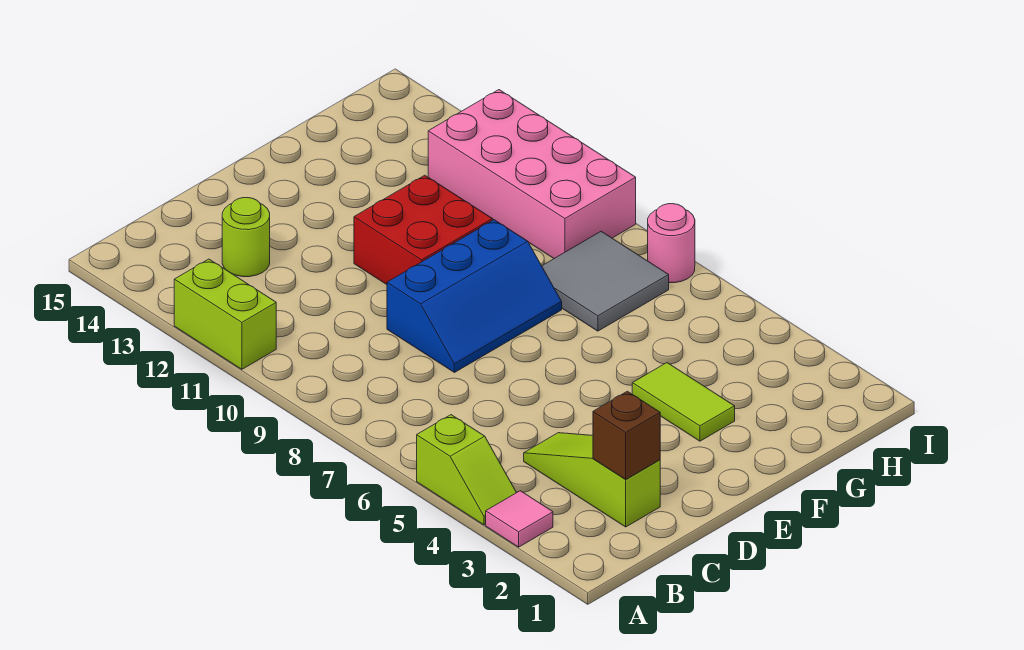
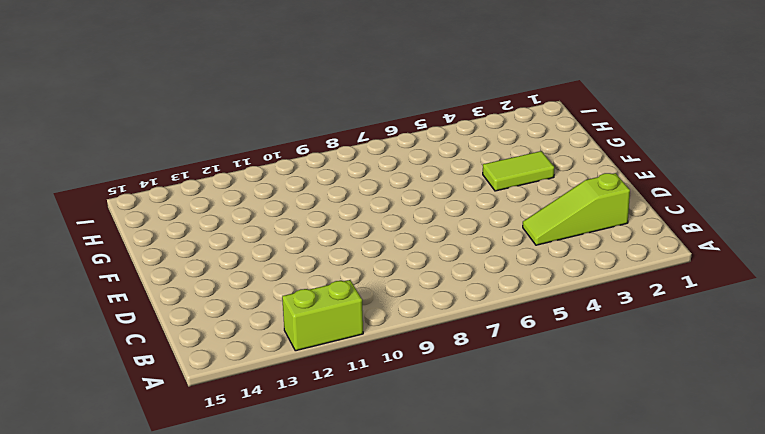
none -> pink 1x1 tile [486,491,553,547]
none -> lime 1x2 slope [417,415,516,525]
none -> lime 1x1 round brick [222,198,270,277]

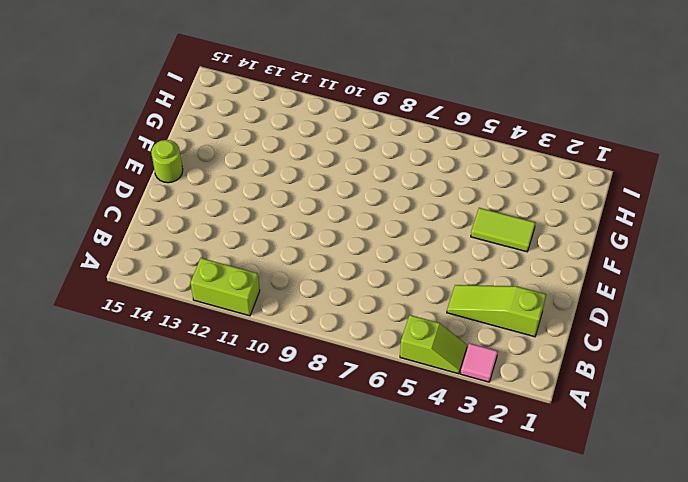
lime 1x1 round brick [151,140,183,183] -> lime 1x1 round brick moved to [222,198,270,277]
none -> blue 2x3 slope [387,220,562,372]
none -> red 2x2 brick [354,175,492,285]
none -> grey 2x2 tile [542,231,669,331]

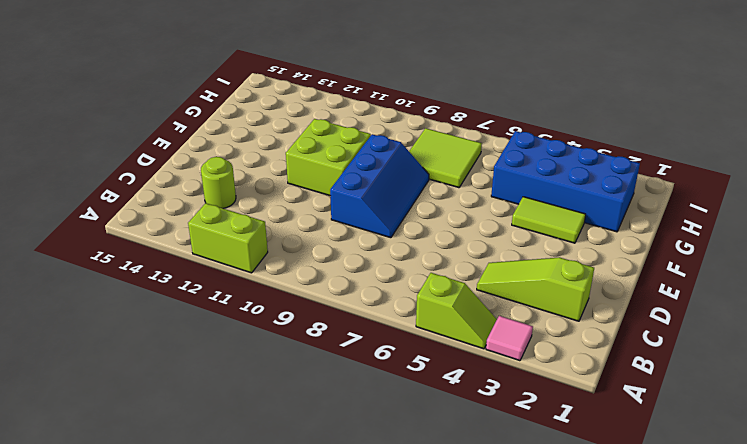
lime 2x2 brick [286,119,371,196] -> red 2x2 brick [354,175,492,285]
blue 2x4 brick [491,131,640,232] -> none
lime 2x2 tile [409,128,482,188] -> grey 2x2 tile [542,231,669,331]
none -> pink 2x4 brick [428,90,636,258]
none -> pink 1x1 round brick [648,204,695,283]
none -> brown 1x1 brick [593,391,660,479]

